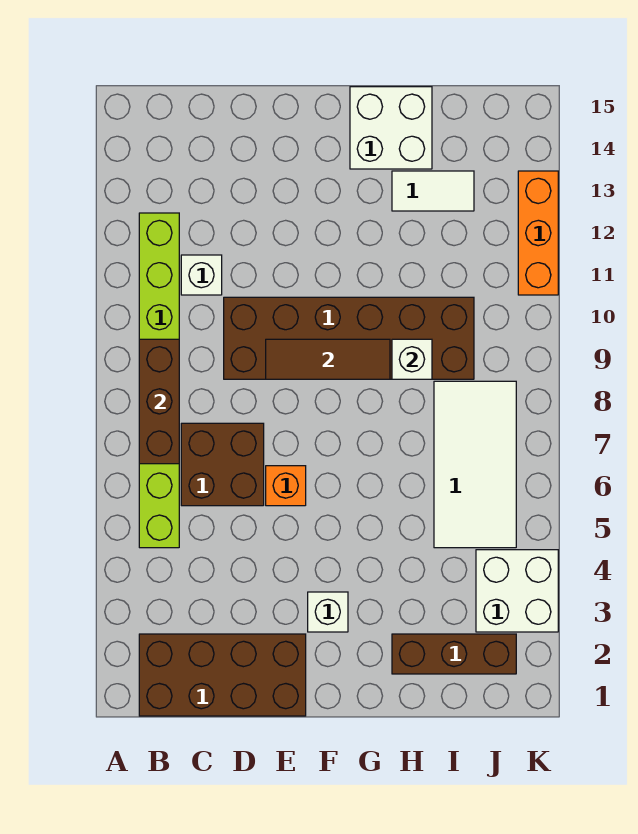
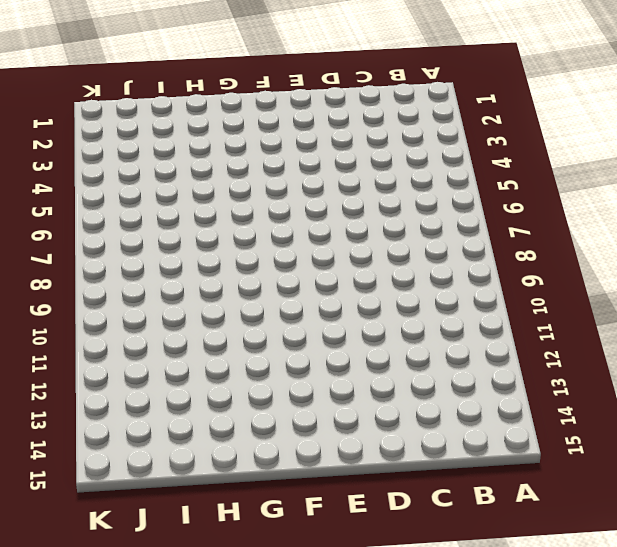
none -> brown 2x4 brick [139,634,306,716]
none -> lime 1x8 brick [139,213,179,548]
none -> brown 2x2 brick [181,423,264,506]

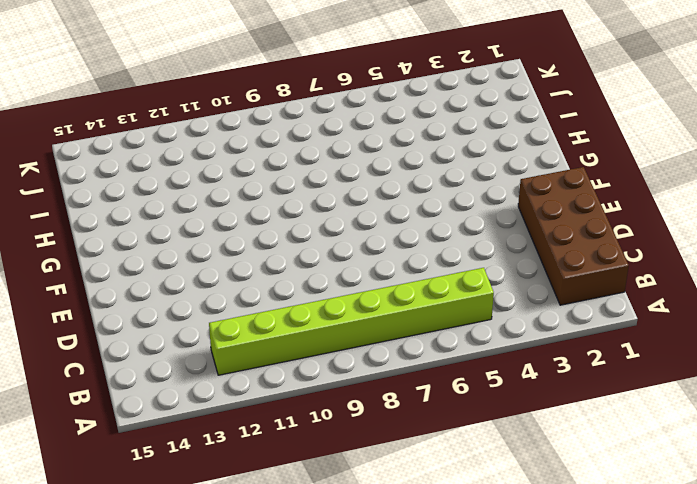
none -> brown 2x2 brick [181,423,264,506]
none -> white 1x1 brick [181,255,222,295]
none -> brown 2x6 brick [224,297,474,379]

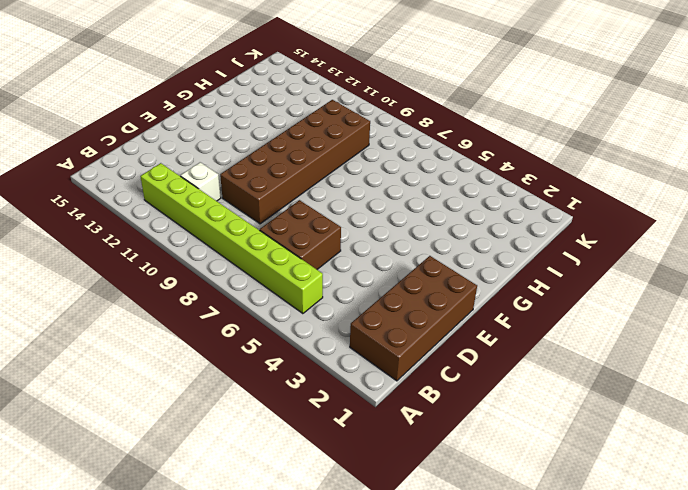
none -> orange 1x1 brick [266,466,306,506]
none -> white 1x1 brick [308,592,348,632]
none -> white 2x2 brick [350,87,432,169]

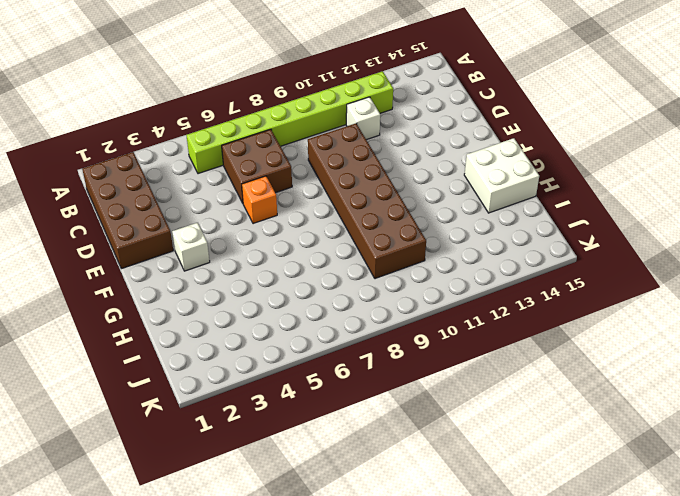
none -> brown 1x3 brick [392,634,516,674]
none -> white 1x2 tile [392,171,474,211]
none -> white 2x4 tile [434,381,516,548]

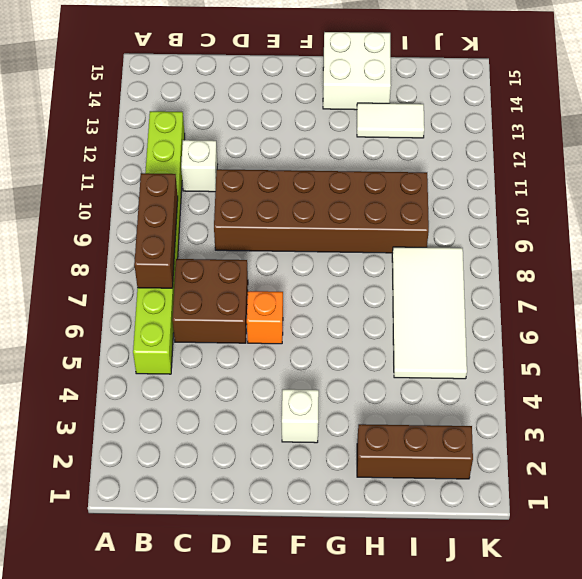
none -> brown 2x4 brick [139,634,306,716]
none -> white 2x2 brick [476,550,558,632]
none -> orange 1x3 brick [518,171,558,295]

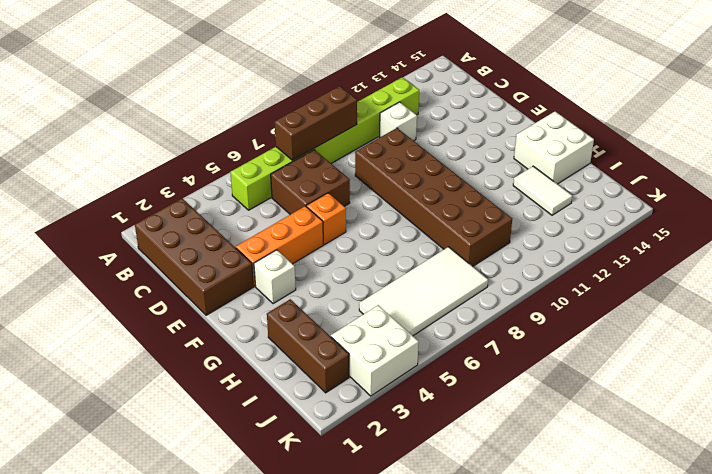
orange 1x3 brick [236,206,323,286] -> orange 1x3 brick moved to [518,171,558,295]
none -> brown 1x3 tile [266,339,390,379]
none -> white 1x1 brick [392,339,432,379]

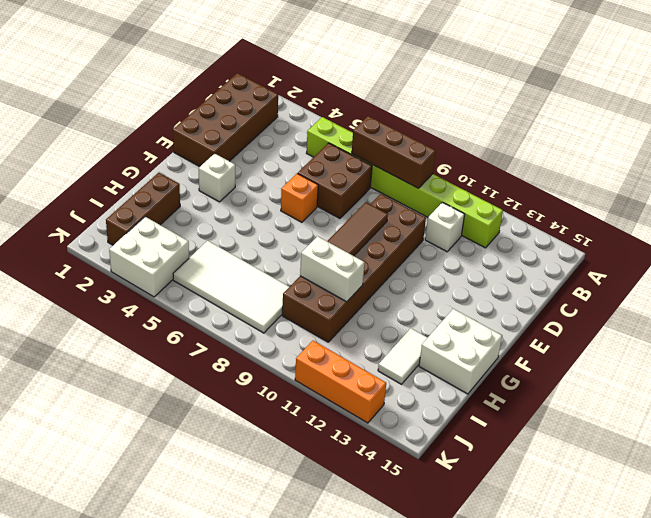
white 1x2 brick [300,236,365,302] -> white 1x1 brick [392,339,432,379]

